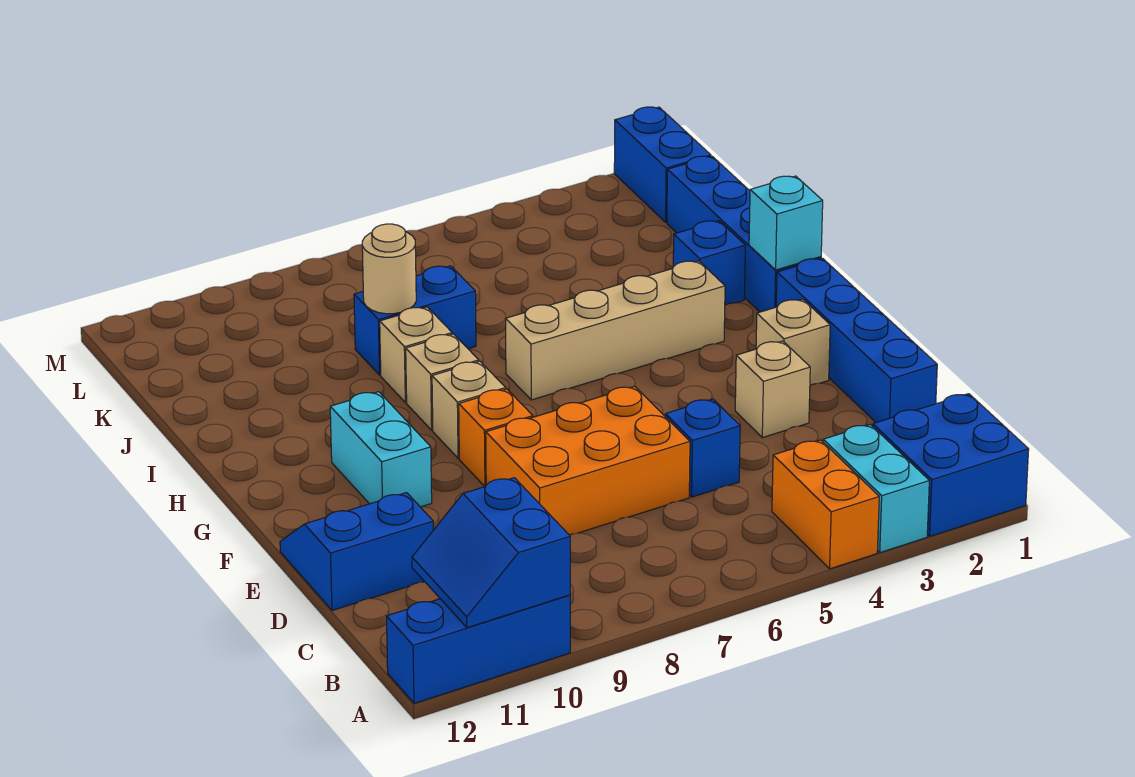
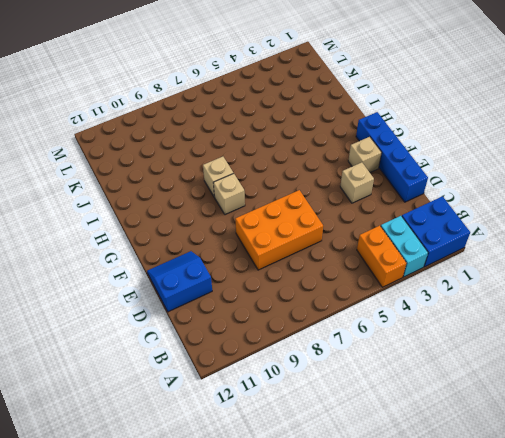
none -> blue 1x3 brick [386,595,570,703]
none -> blue 1x1 brick [665,399,740,497]
none -> orange 1x1 brick [459,389,533,487]

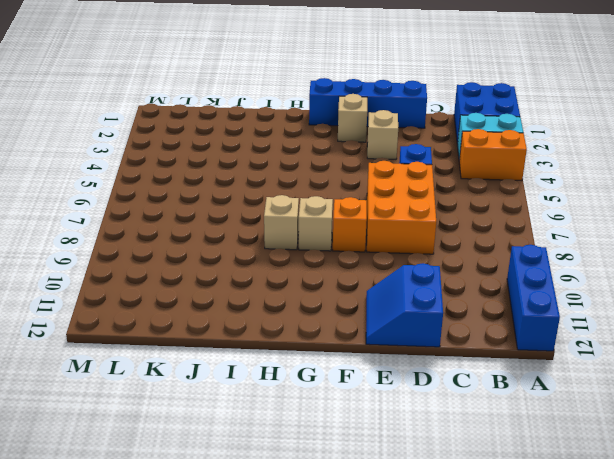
none -> cyan 1x2 brick [330,392,432,507]
none -> blue 1x4 brick [667,156,821,312]
none -> tan 1x4 brick [506,261,725,400]

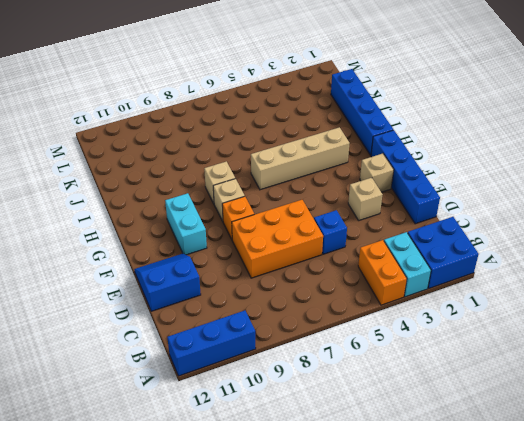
none -> blue 1x1 brick [673,221,745,305]
none -> tan 1x1 brick [380,307,452,403]
none -> blue 1x2 brick [354,266,476,375]

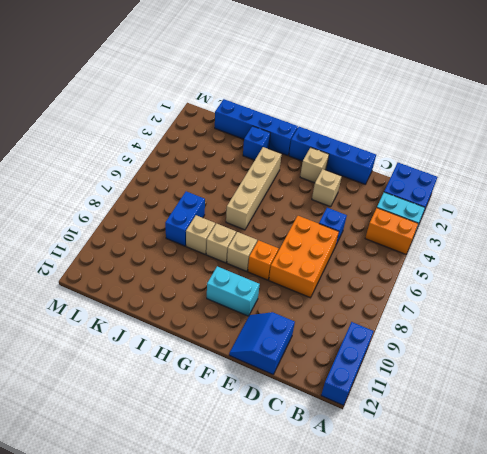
none -> blue 1x2 brick [614,107,711,222]
none -> blue 2x2 slope [412,478,570,628]
none -> cyan 1x1 brick [749,176,823,270]

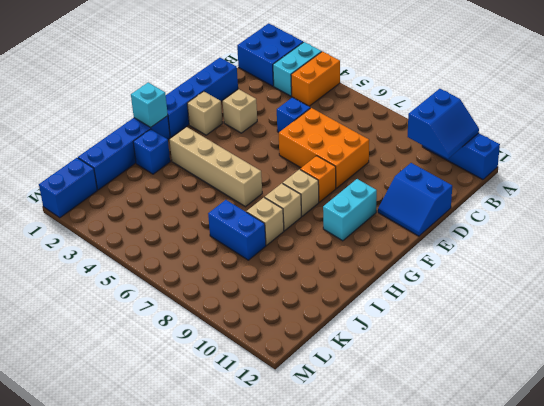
none -> tan 1x1 round brick [362,224,416,314]

